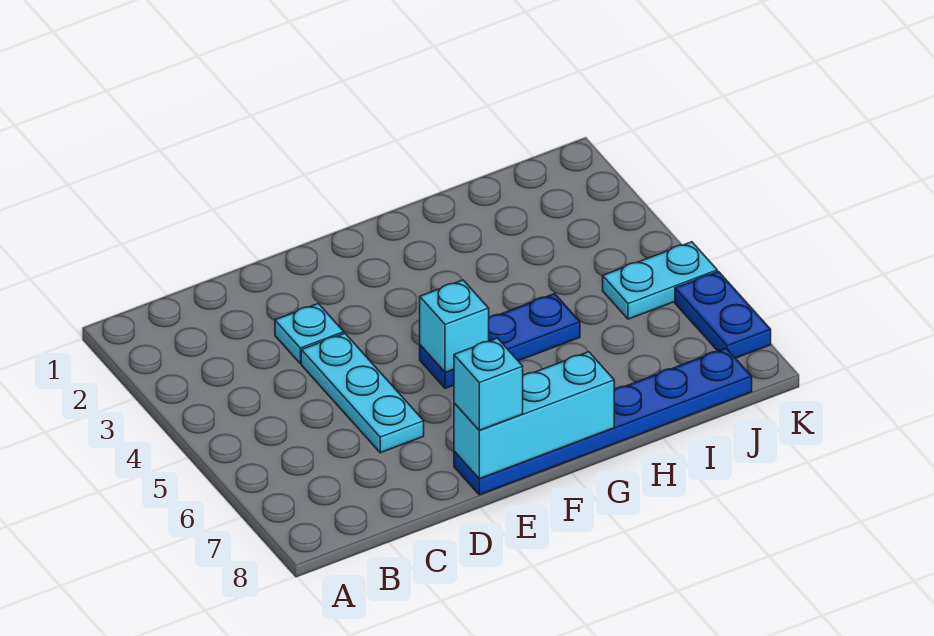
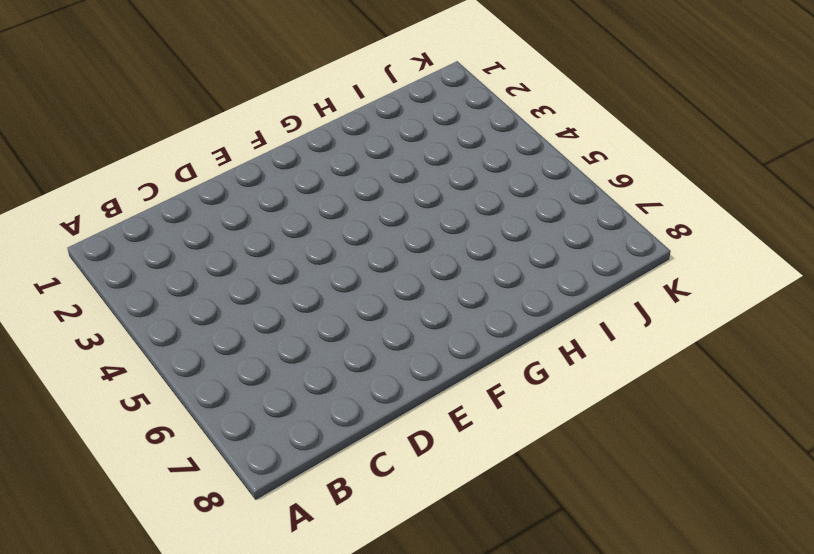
none -> cyan 1x1 plate [275,304,344,364]
none -> cyan 1x3 plate [301,333,424,453]

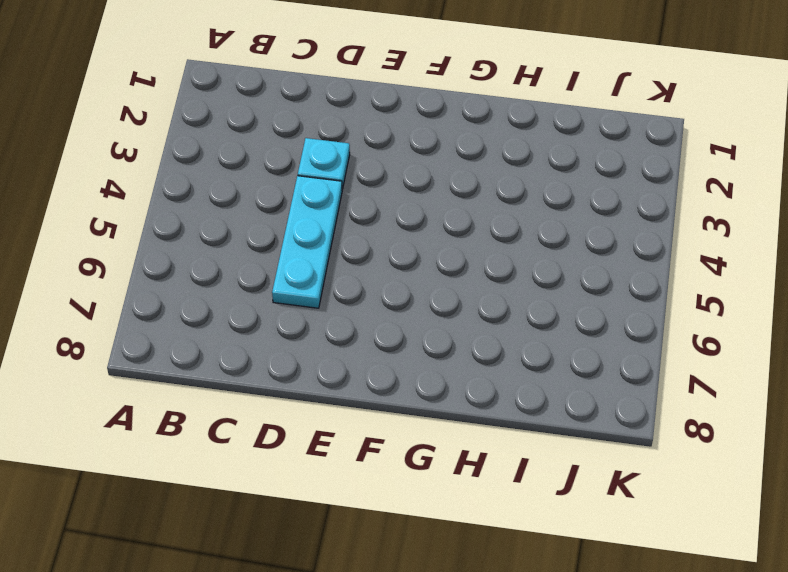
none -> blue 1x6 plate [454,348,752,495]
none -> blue 1x3 plate [420,294,580,388]

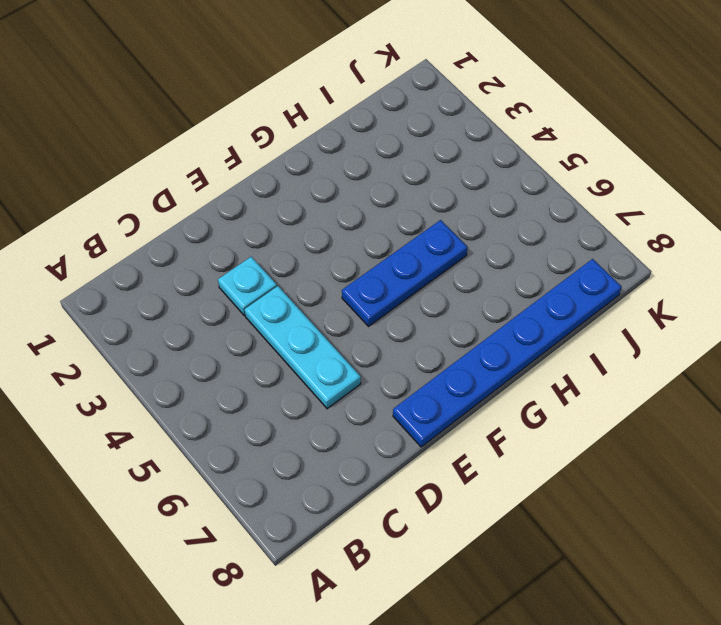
none -> cyan 1x2 plate [603,242,717,319]
none -> blue 1x2 plate [675,272,771,358]

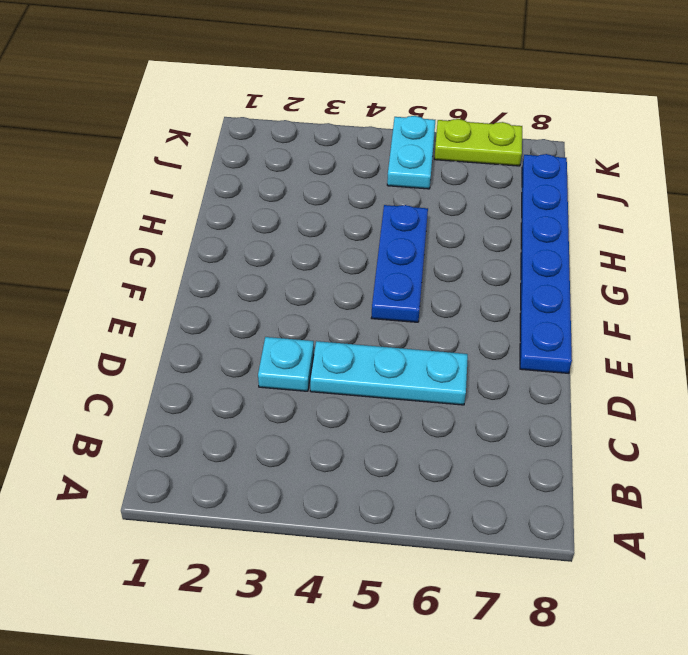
lime 1x2 plate [434,119,522,166] -> blue 1x2 plate [675,272,771,358]
none -> cyan 1x3 brick [454,352,614,479]
none -> cyan 1x1 brick [420,280,489,372]

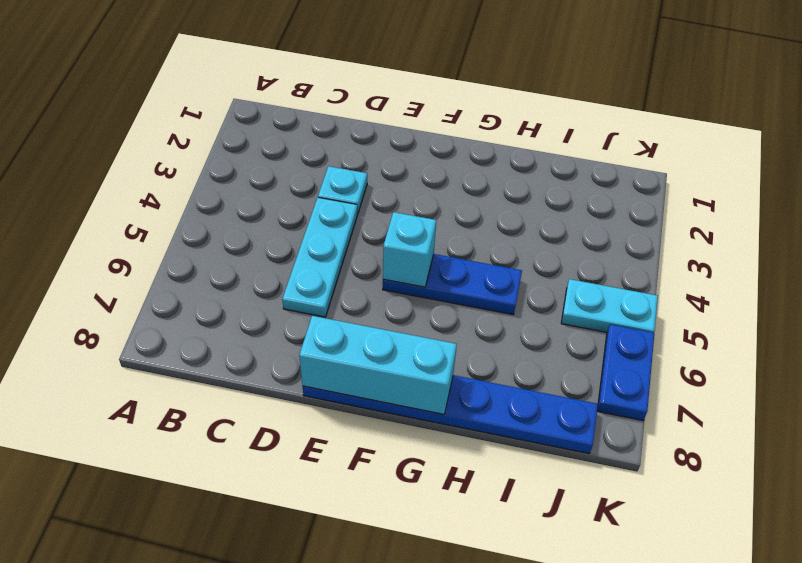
none -> cyan 1x1 brick [454,338,523,430]

